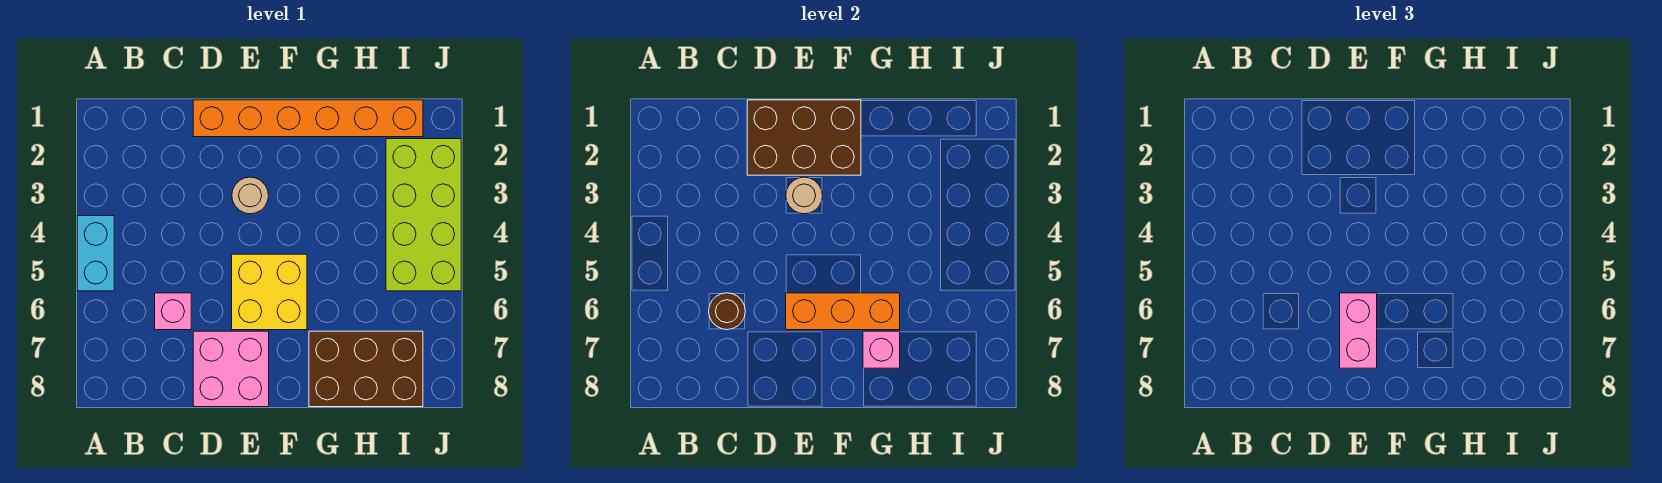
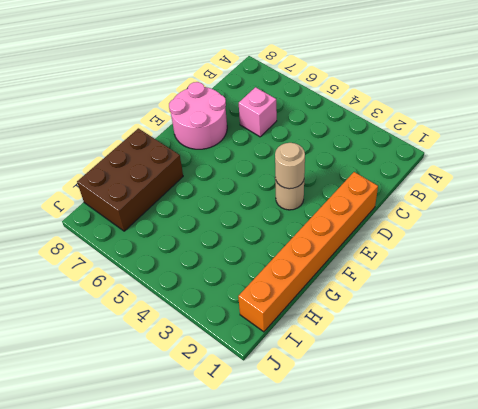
pink 2x2 round brick [169,82,227,149] -> pink 2x2 brick [193,331,269,407]
none -> cyan 1x2 brick [77,216,114,291]
none -> yellow 2x2 brick [232,254,307,330]
none -> lime 2x4 brick [386,139,461,291]

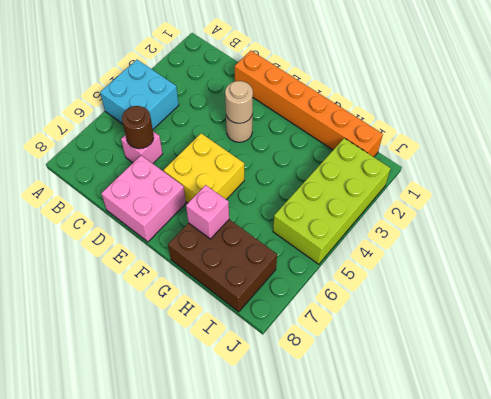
cyan 2x2 brick [100,60,179,129] -> cyan 1x2 brick [77,216,114,291]
none -> brown 2x3 brick [747,100,861,175]
none -> orange 1x3 brick [786,293,900,330]
none -> pink 1x2 brick [1340,293,1377,368]

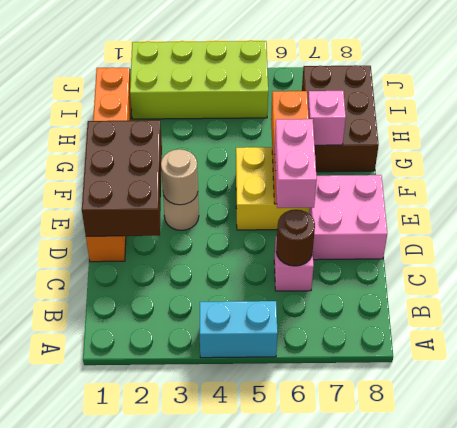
pink 1x2 brick [275,119,317,208] -> pink 1x2 brick turned to [1340,293,1377,368]

